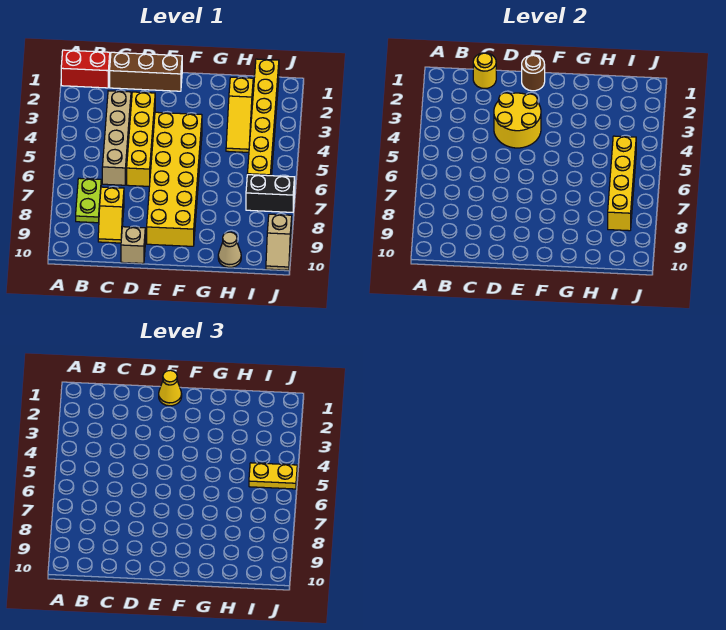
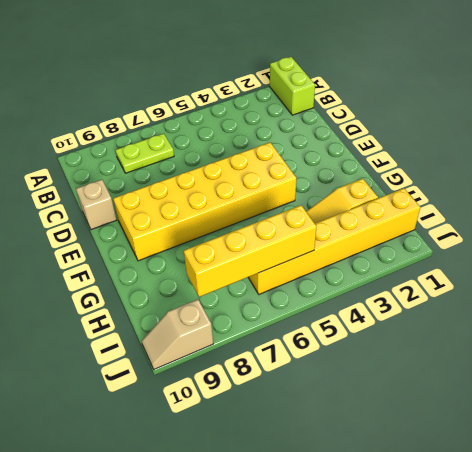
lime 1x2 brick [270,57,315,115] -> red 1x2 brick [61,50,110,88]
none -> brown 1x3 brick [110,52,182,91]
none -> tan 1x4 brick [102,91,131,185]
none -> yellow 1x2 slope [98,187,124,243]

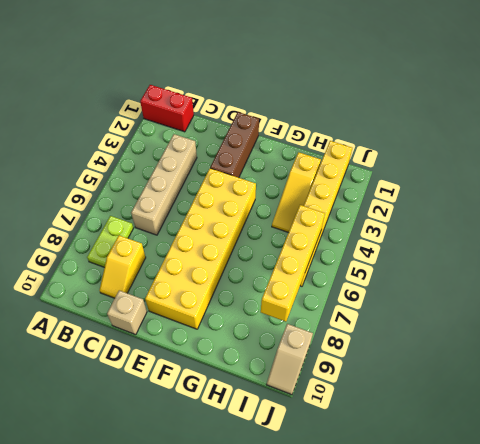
brown 1x3 brick [210,112,259,178] -> brown 1x3 brick turned to [110,52,182,91]
none -> yellow 1x4 brick [127,92,155,186]
none -> tan 1x1 cone [218,232,241,267]
none -> black 1x2 brick [246,175,295,212]

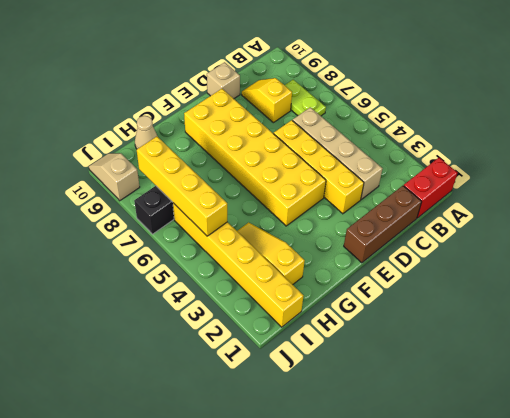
none -> yellow 1x1 round brick [473,53,496,89]
none -> yellow 2x2 round brick [494,93,541,148]
none -> brown 1x1 round brick [522,55,545,91]

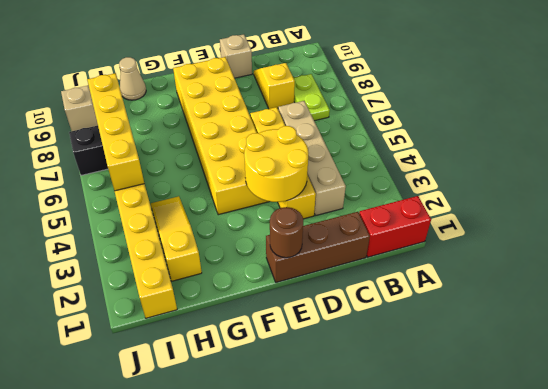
none -> yellow 1x1 round brick [473,53,496,89]
none -> yellow 1x1 cone [159,370,182,406]
none -> yellow 1x2 plate [249,463,297,489]

